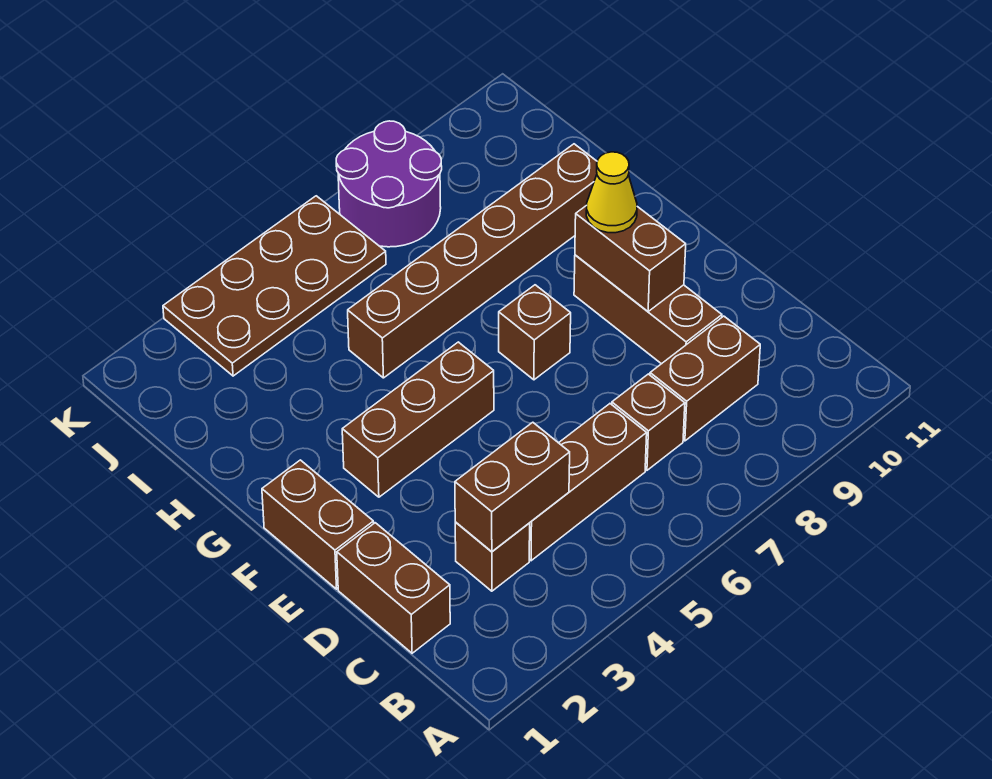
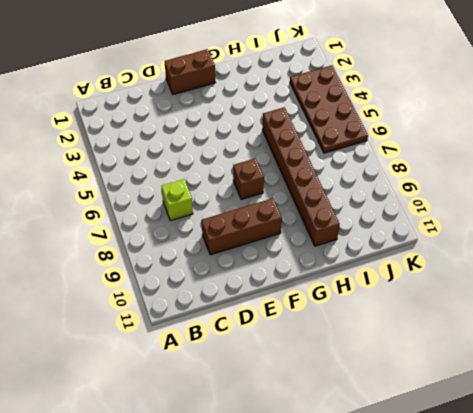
lime 1x1 brick [162,179,193,221] -> brown 1x1 brick [612,374,685,470]
none -> brown 1x2 brick [337,523,450,653]
none -> brown 1x1 brick [455,522,530,591]
none -> brown 1x3 brick [529,404,647,561]

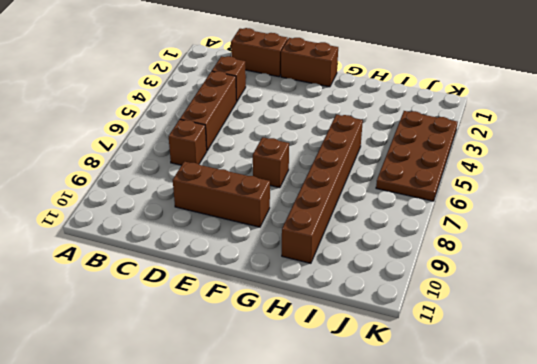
none -> brown 1x2 brick [650,316,760,441]
none -> brown 1x3 brick [342,342,494,497]
none -> purple 2x2 round brick [336,121,442,247]

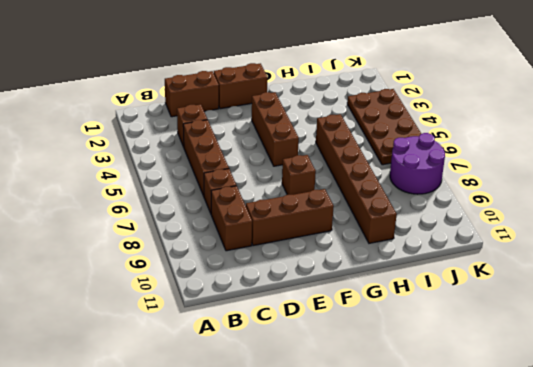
none -> brown 1x2 brick [455,422,570,552]
none -> brown 1x2 brick [575,205,686,311]
none -> yellow 1x1 cone [586,152,637,233]

